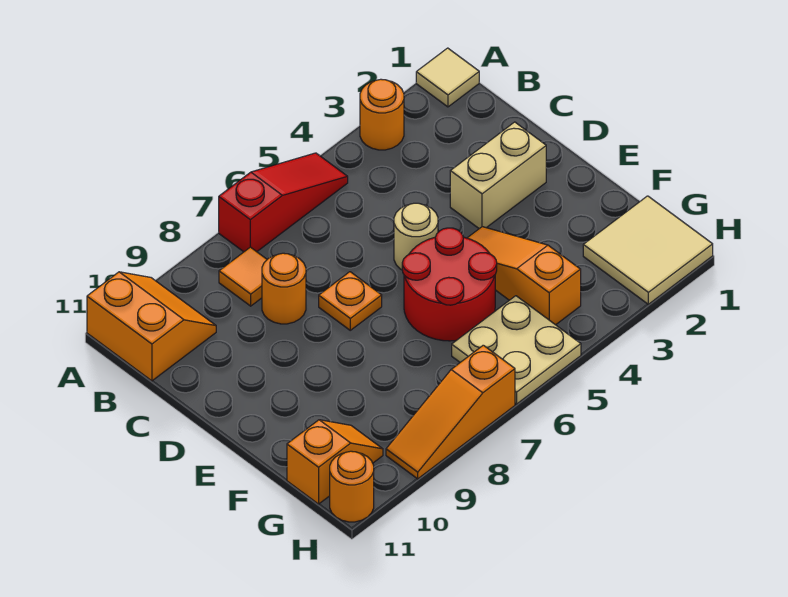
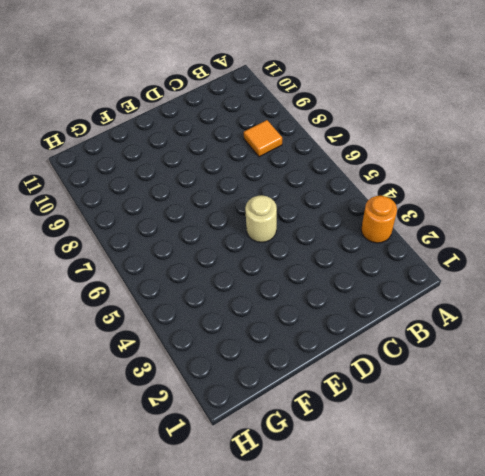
none -> tan 1x1 tile [416,48,479,107]
none -> red 1x3 slope [219,153,348,252]
none -> orange 2x2 slope [87,272,216,381]

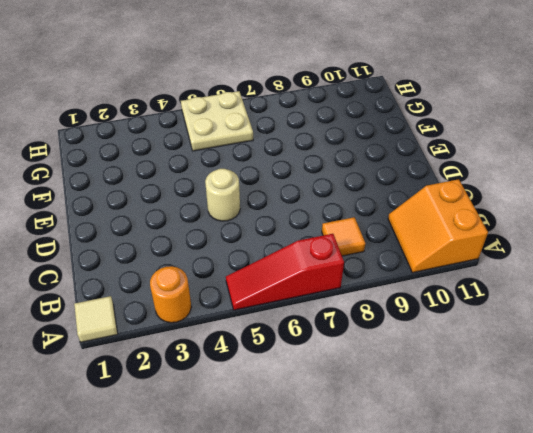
none -> orange 1x1 round brick [262,253,306,324]
none -> tan 1x2 brick [450,122,546,229]
none -> orange 1x1 plate [319,272,382,330]

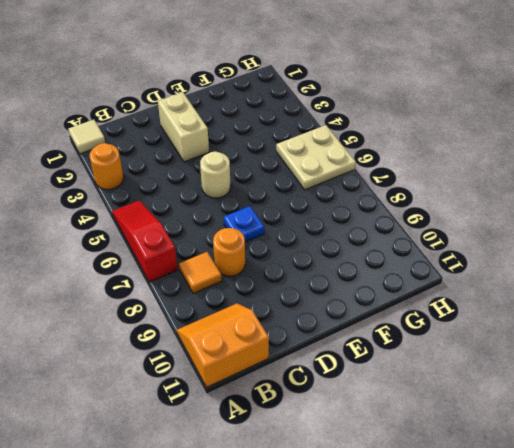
blue 1x1 plate [224,206,264,242] -> orange 1x1 plate [319,272,382,330]
none -> orange 1x3 slope [468,227,581,325]
none -> red 2x2 round brick [402,228,497,341]
none -> tan 2x2 tile [583,196,713,304]

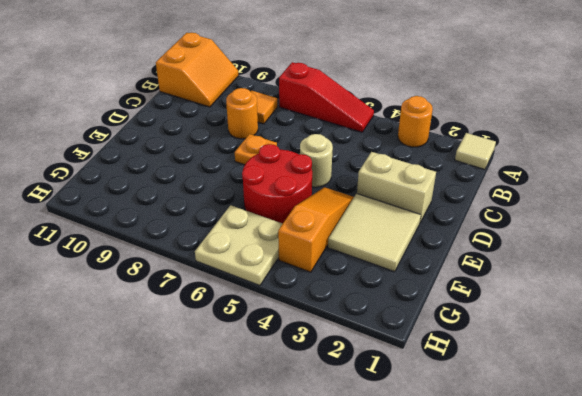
tan 2x2 tile [328,194,421,272] -> tan 2x2 tile moved to [583,196,713,304]
none -> orange 1x2 slope [287,420,383,504]
none -> orange 1x3 slope [386,345,515,479]
none -> orange 1x1 round brick [330,451,374,522]

